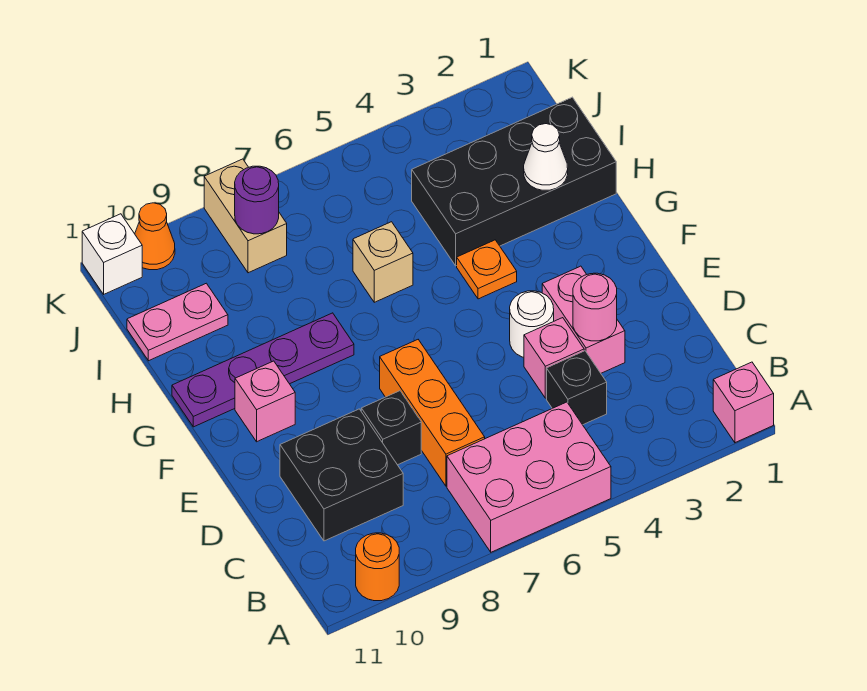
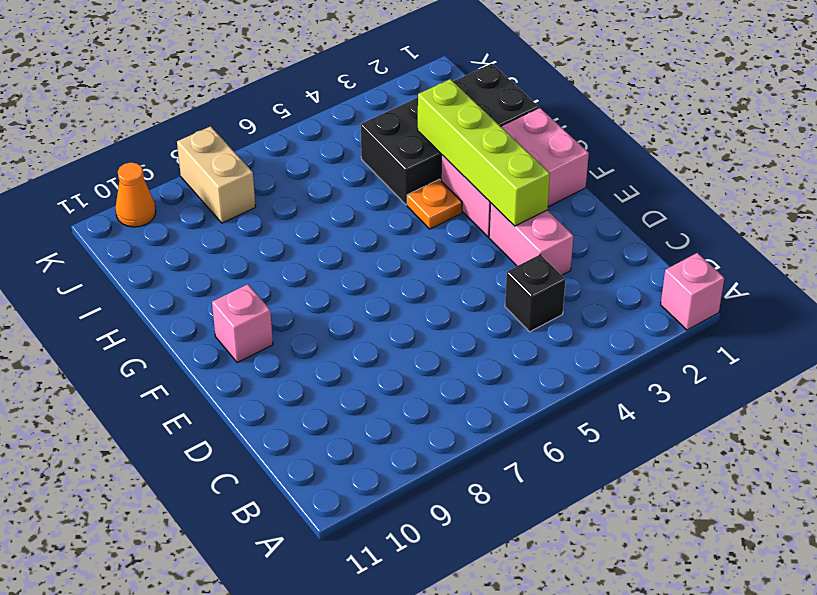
lime 1x4 brick [418,79,550,226] -> none
pink 2x3 brick [441,108,589,237] -> pink 2x3 brick moved to [447,402,611,552]
none -> orange 1x1 round brick [356,533,399,601]
none -> orange 1x3 brick [380,340,485,486]
none -> black 2x2 brick [280,409,403,541]

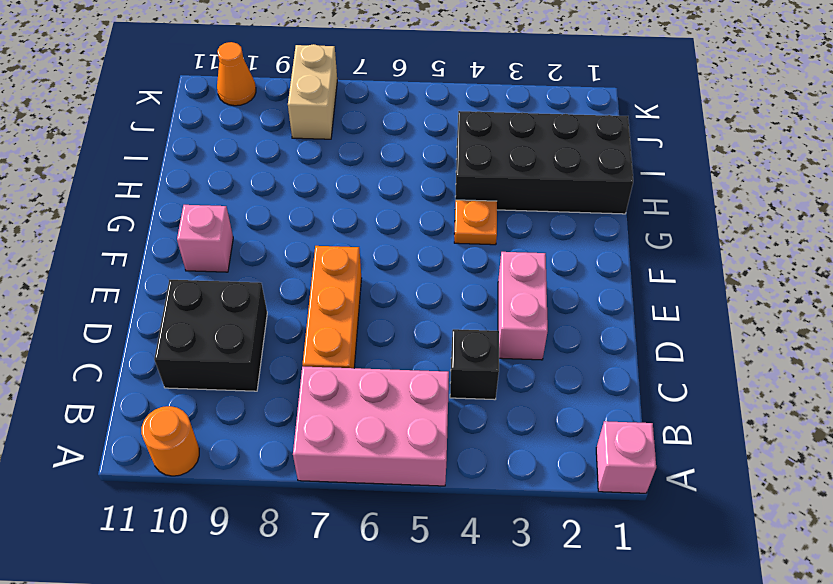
none -> pink 1x1 brick [524,318,584,398]
none -> black 1x1 brick [361,391,421,465]
none -> white 1x1 round brick [510,291,554,357]

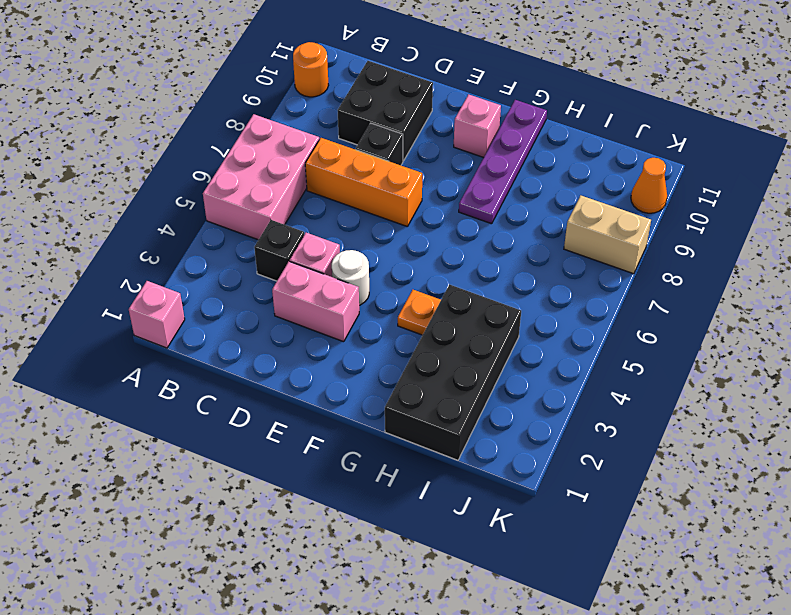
none -> tan 1x1 brick [353,222,413,302]
none -> pink 1x2 plate [127,283,228,361]
none -> white 1x1 brick [82,214,142,294]

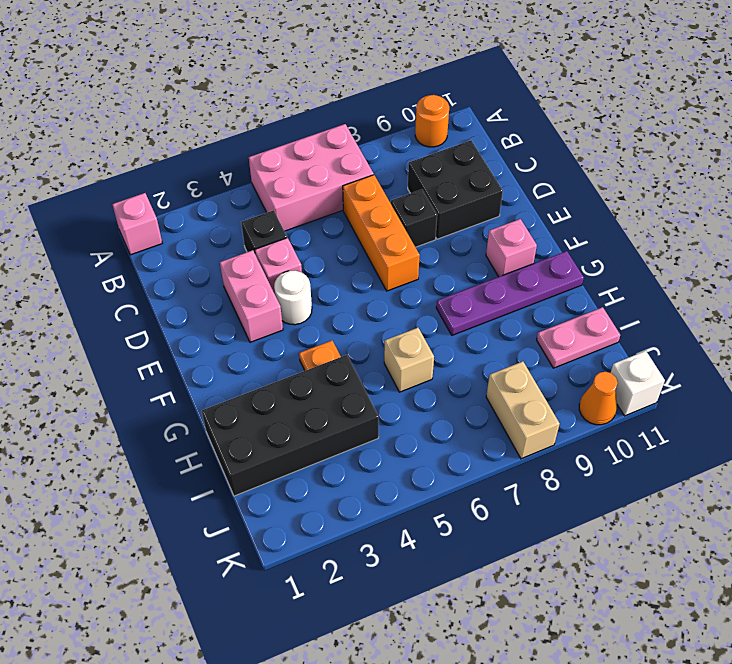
none -> pink 1x1 round brick [573,273,617,341]
none -> white 1x1 cone [524,124,568,190]
none -> purple 1x1 round brick [235,166,279,234]

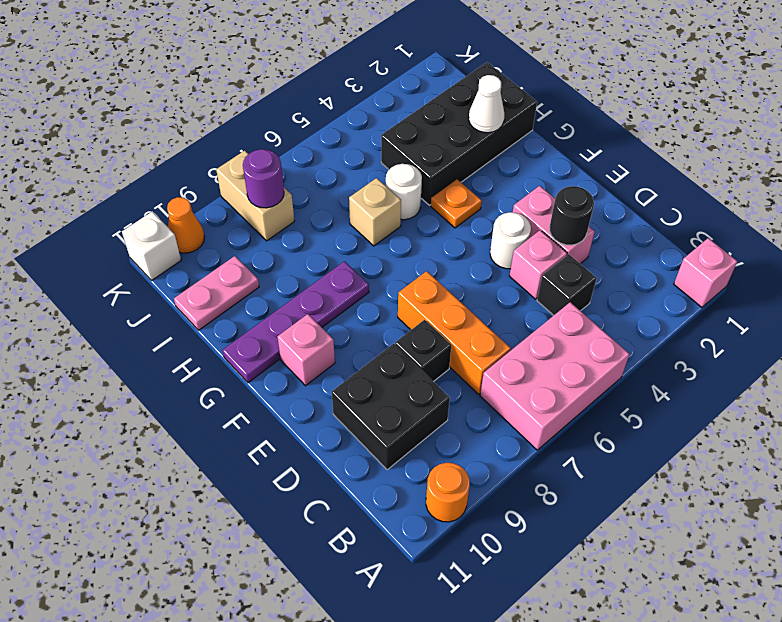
black 1x1 round brick [550,186,594,245] -> pink 1x1 round brick [573,273,617,341]
white 1x1 round brick [385,164,422,220] -> none

